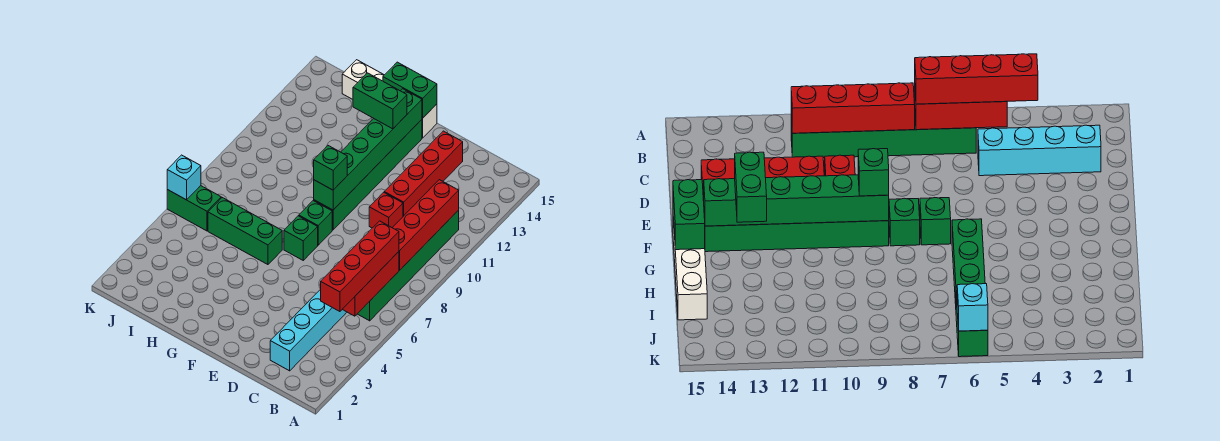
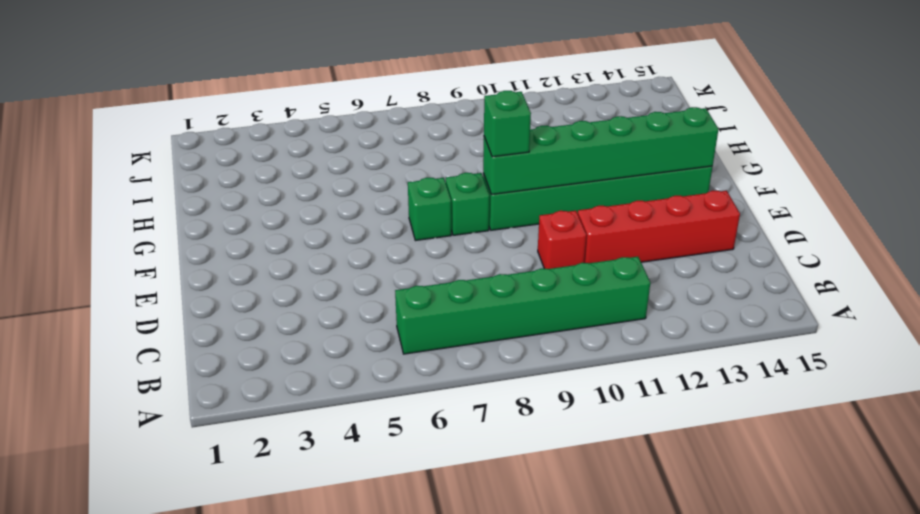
none -> cyan 1x4 brick [270,289,347,371]
none -> white 1x4 brick [342,60,437,138]
none -> green 1x3 brick [208,198,282,265]

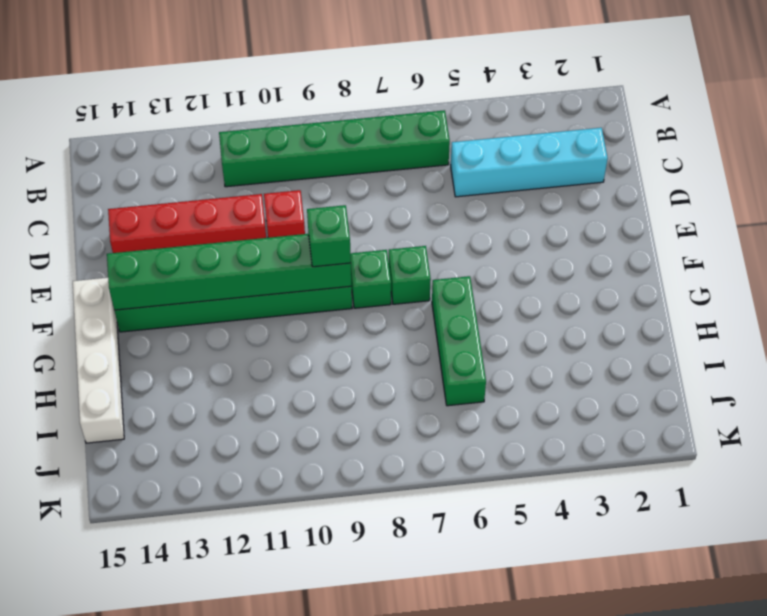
none -> green 1x2 brick [167,186,221,231]
none -> red 1x3 brick [342,252,399,316]
none -> red 1x4 brick [392,180,459,270]

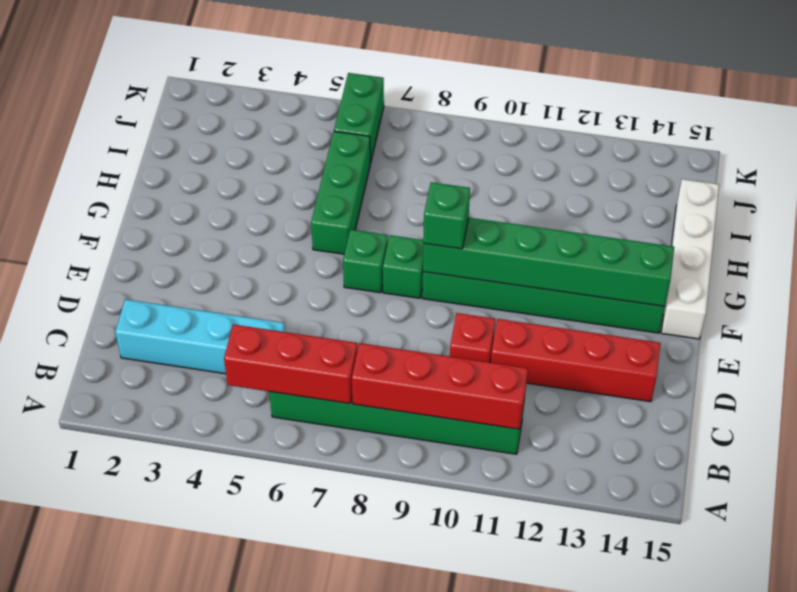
none -> green 1x2 brick [383,62,437,118]
none -> cyan 1x1 brick [167,155,201,200]
none -> red 1x4 brick [321,221,399,312]

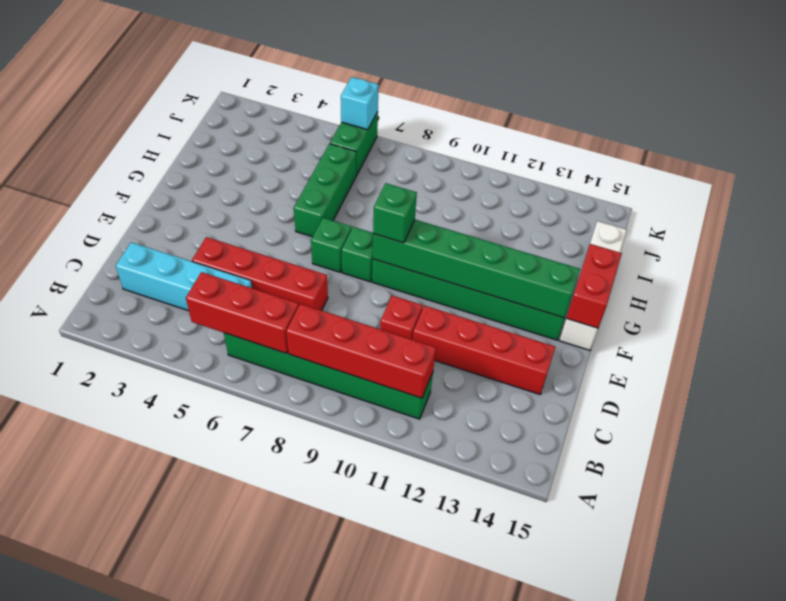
red 1x4 brick [192,237,328,311] -> red 1x4 brick moved to [321,221,399,312]
red 1x2 brick [566,244,622,328] -> green 1x2 brick [383,62,437,118]
none -> green 1x2 brick [353,73,407,129]

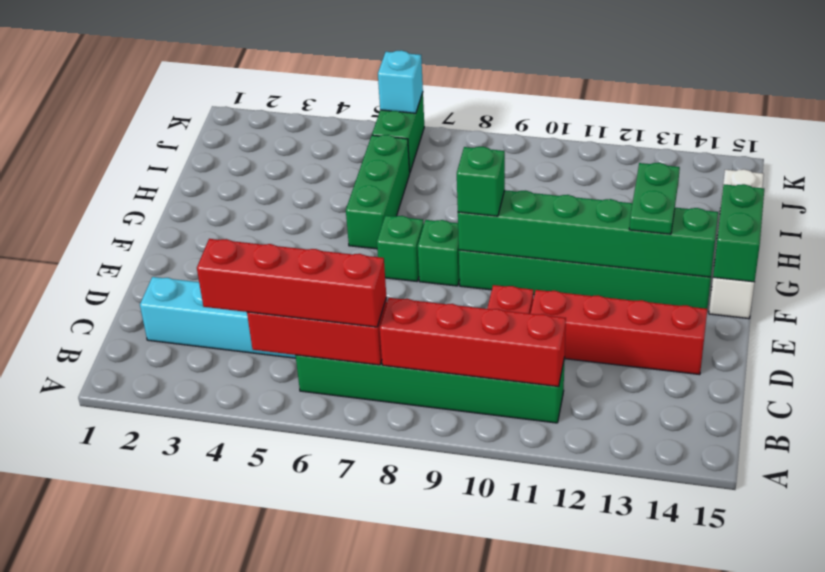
green 1x2 plate [629,163,680,234] -> green 1x2 brick [353,73,407,129]

